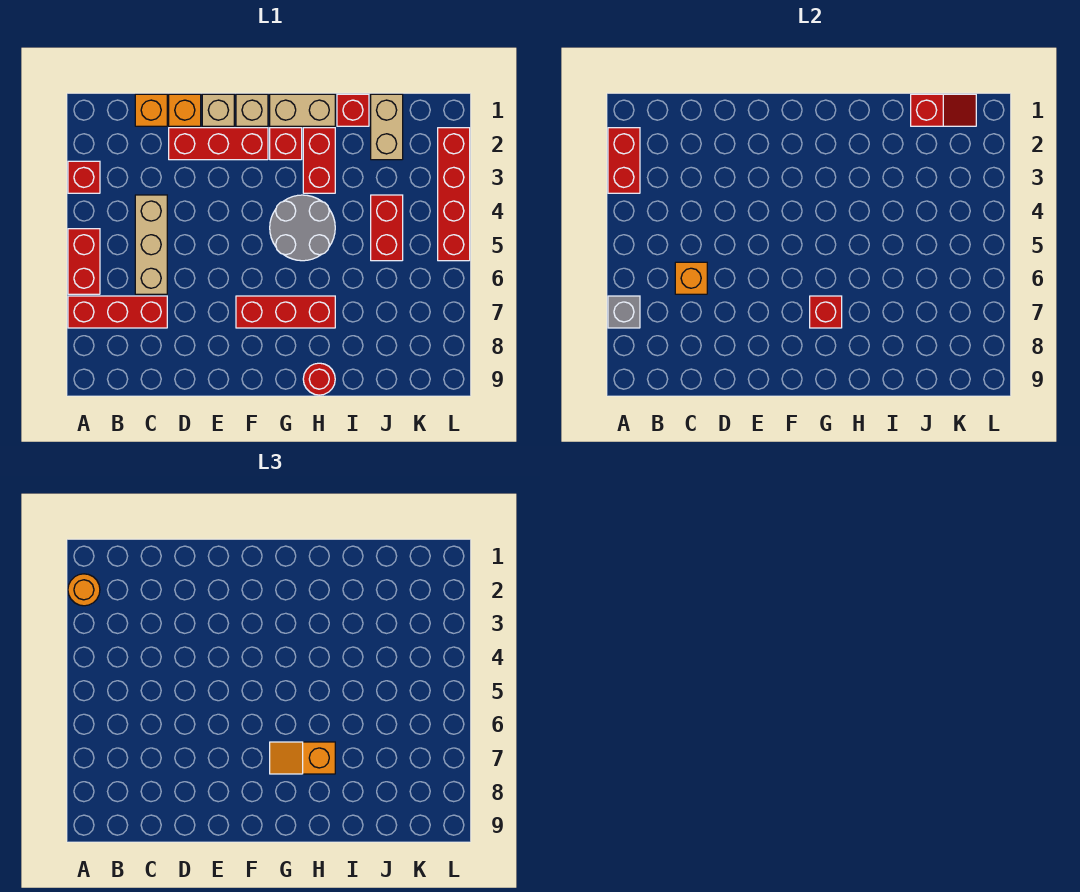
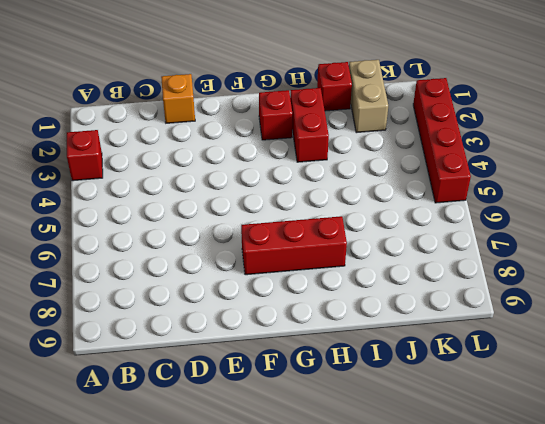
none -> red 1x2 brick [68,229,100,294]
none -> red 1x3 brick [68,296,167,328]
none -> orange 1x1 brick [135,94,167,126]

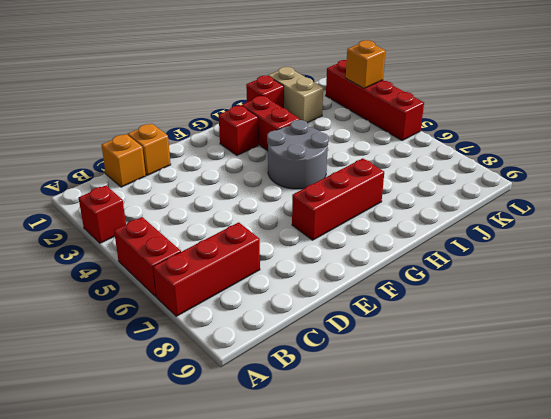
orange 1x1 brick [346,40,385,88] -> orange 1x1 brick moved to [675,262,707,294]
none -> tan 1x3 brick [135,195,167,294]
none -> red 1x3 brick [169,128,268,160]
none -> tan 1x1 brick [202,94,234,126]

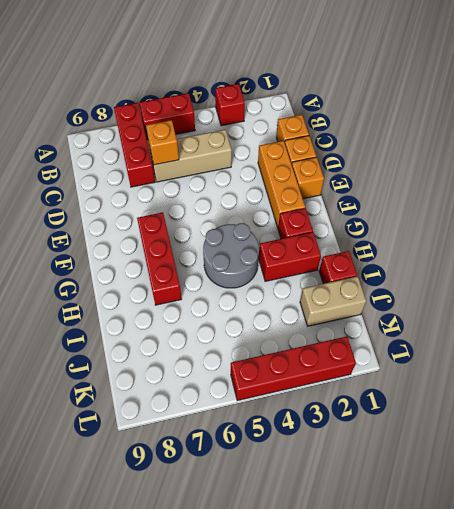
orange 1x3 brick [258,141,305,227] -> red 1x3 brick [169,128,268,160]
orange 1x1 brick [292,157,324,199] -> tan 1x1 brick [202,94,234,126]
none -> tan 1x1 brick [236,94,268,126]
none -> tan 1x2 brick [270,94,335,126]
none -> red 1x1 round brick [303,363,335,395]

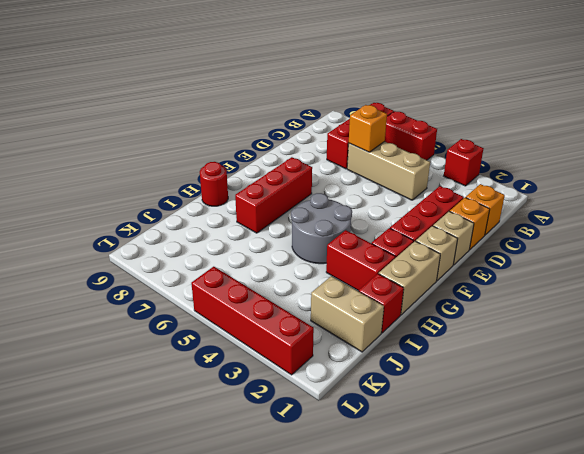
none -> red 1x2 brick [371,195,403,261]
none -> red 1x2 brick [608,128,640,193]
none -> grey 1x1 brick [608,296,640,328]

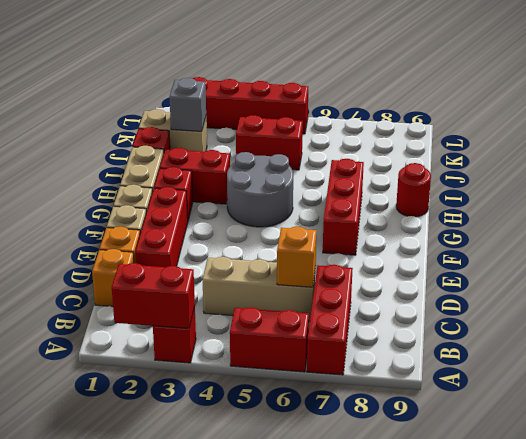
grey 1x1 brick [170,78,206,131] -> grey 1x1 brick moved to [608,296,640,328]
none -> red 1x1 brick [810,296,842,328]
none -> red 1x2 slope [911,94,976,126]
none -> orange 1x1 round brick [68,574,100,606]

